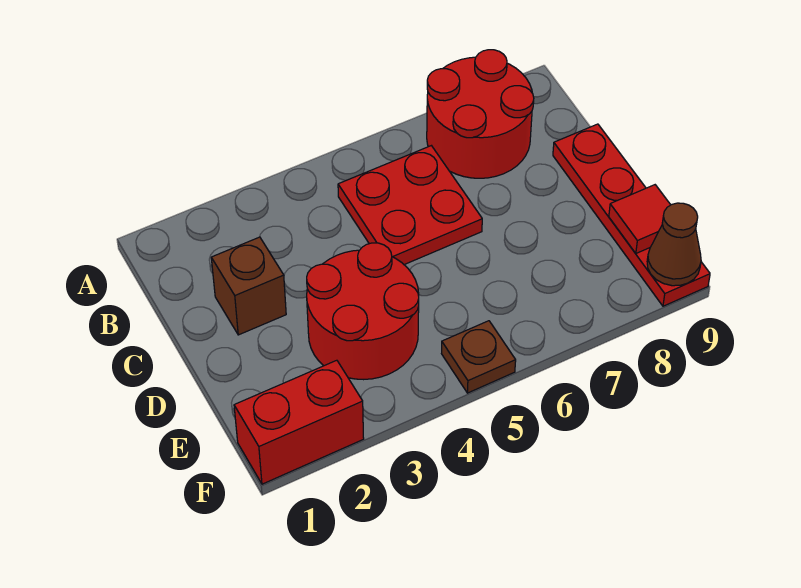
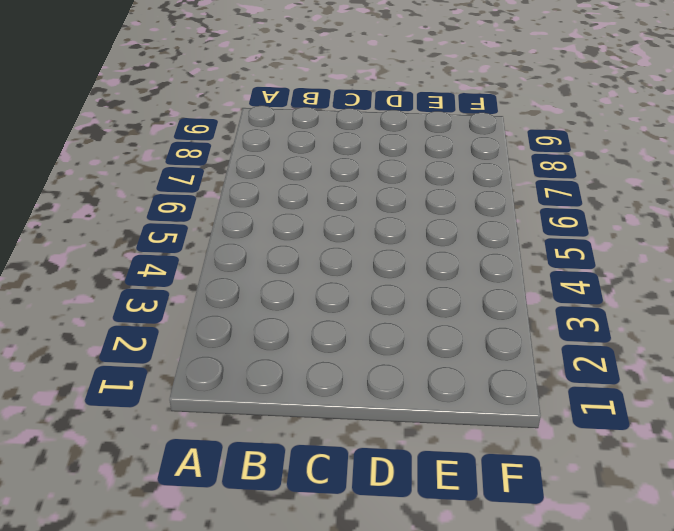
none -> red 2x2 round brick [427,50,534,178]
none -> red 2x2 plate [338,146,482,265]

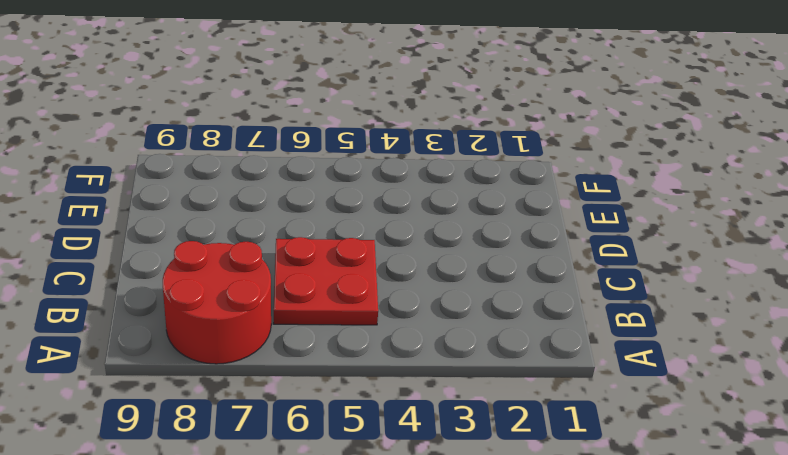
none -> brown 1x1 brick [211,237,286,335]
none -> red 1x4 plate [553,124,710,306]

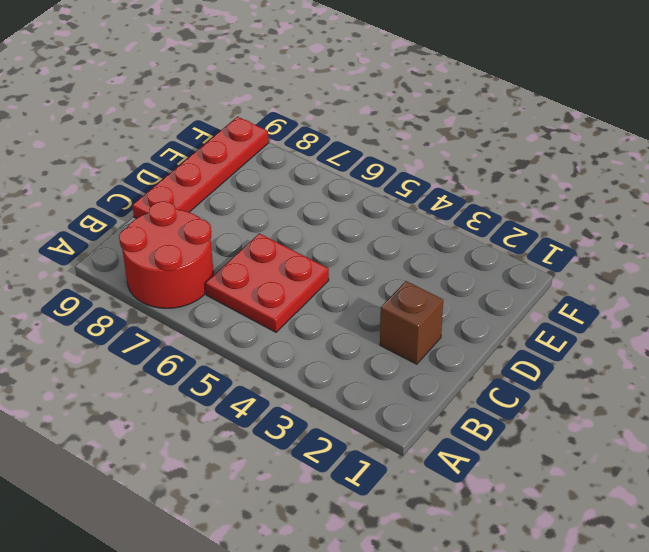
none -> red 2x2 round brick [307,243,419,380]
none -> red 1x2 brick [234,360,364,484]

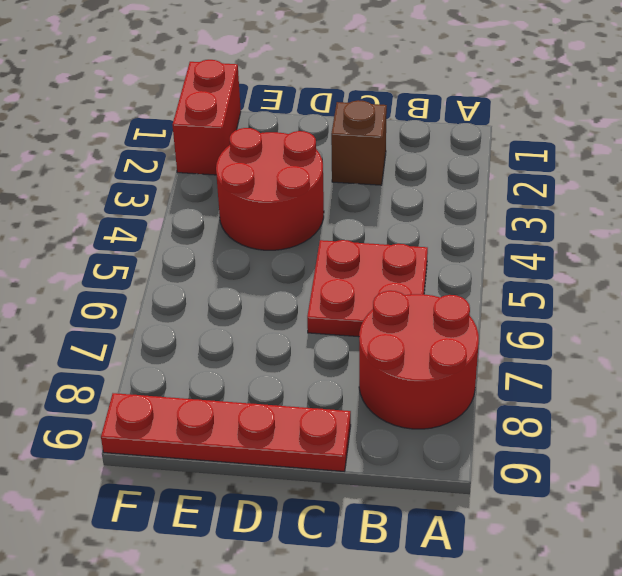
none -> brown 1x1 plate [442,321,516,393]
none -> red 1x1 tile [609,185,670,253]

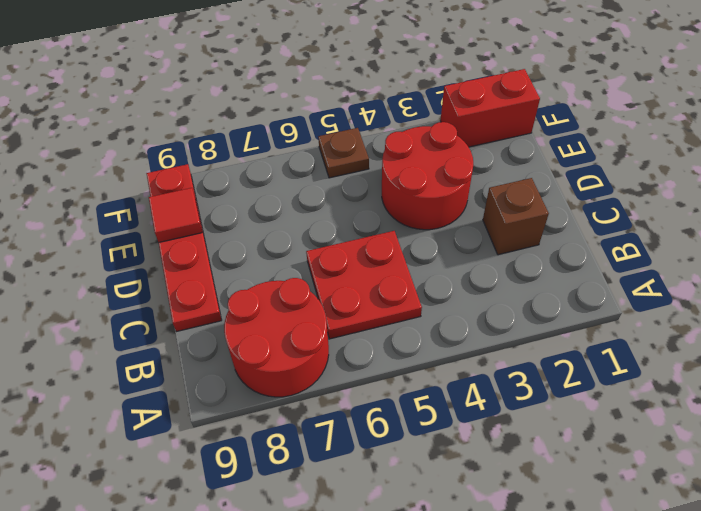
none -> brown 1x1 cone [647,203,701,286]

